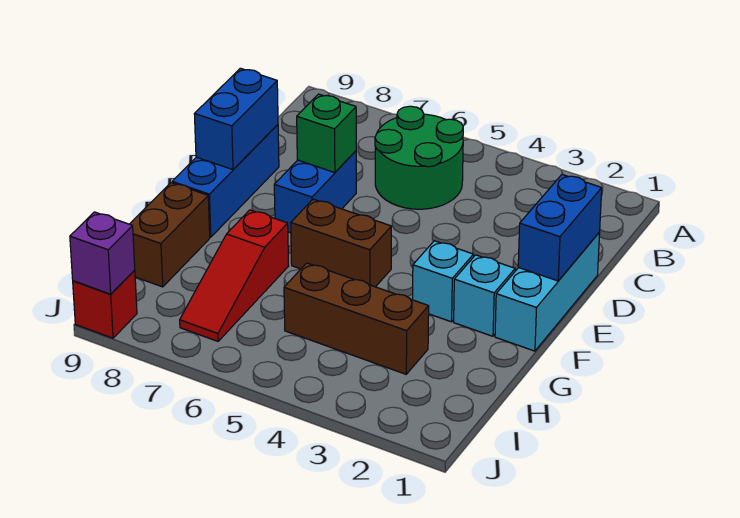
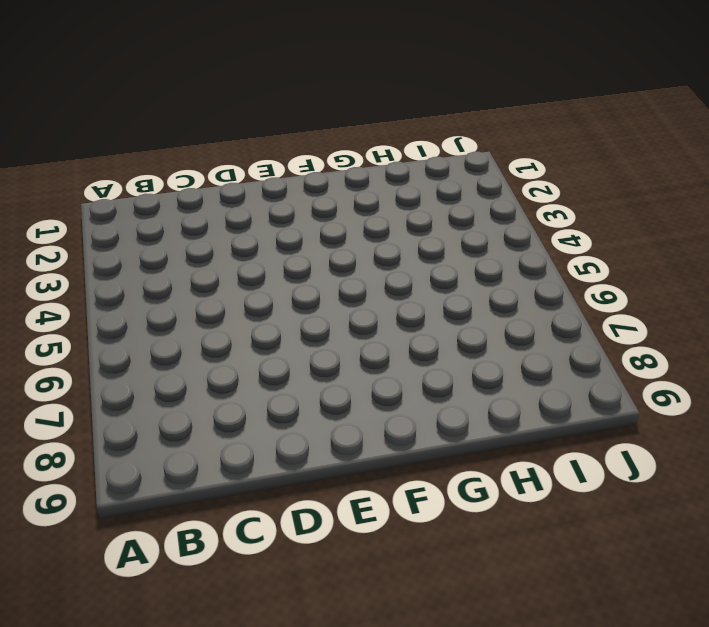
none -> green 2x2 round brick [375,106,463,209]
none -> cyan 1x3 brick [495,232,600,351]
none -> blue 1x2 brick [274,151,356,233]

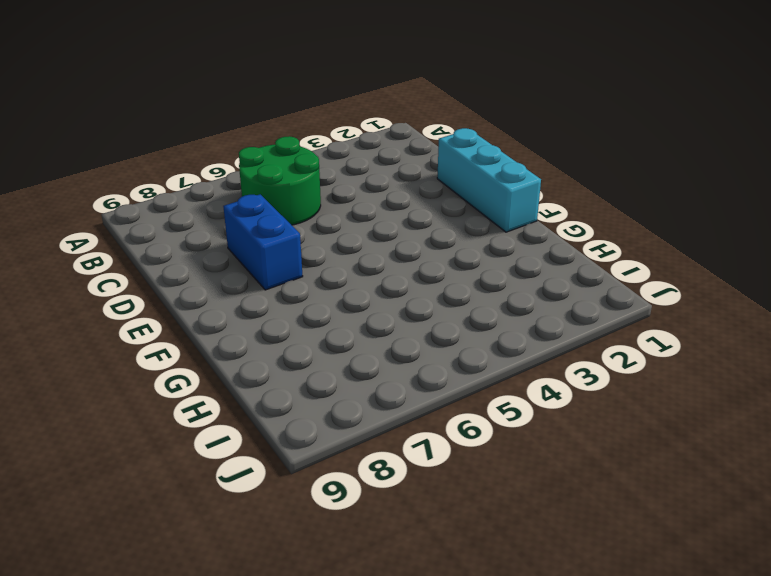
none -> blue 1x3 brick [172,125,279,237]
none -> cyan 1x1 brick [454,255,515,336]
none -> cyan 1x1 brick [413,241,474,322]

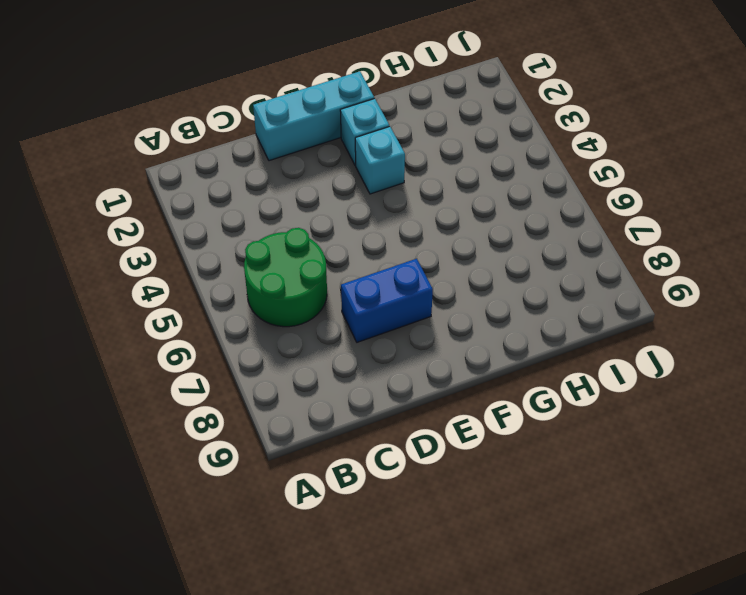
none -> blue 1x3 brick [172,125,279,237]
none -> brown 1x2 brick [291,199,392,287]
none -> red 1x3 slope [180,210,289,341]

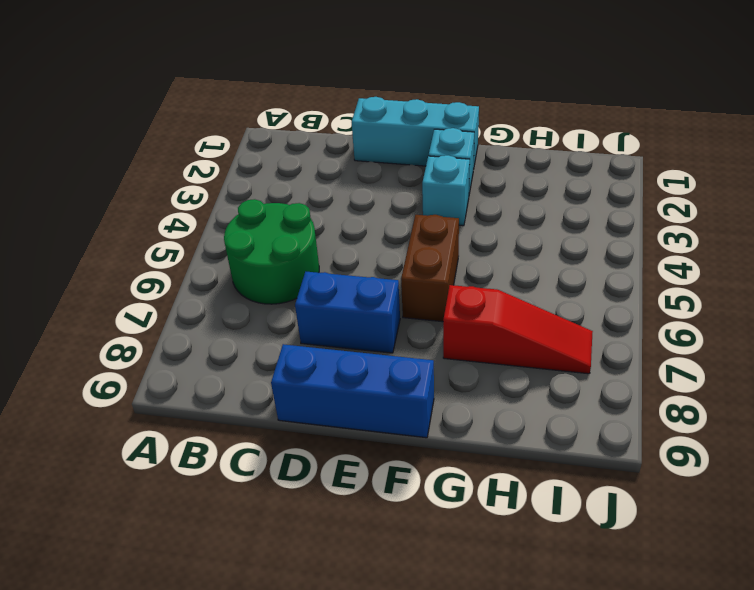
none -> brown 1x2 brick [130,183,210,287]
none -> brown 1x3 brick [284,263,429,374]
none -> red 1x1 brick [73,270,137,338]

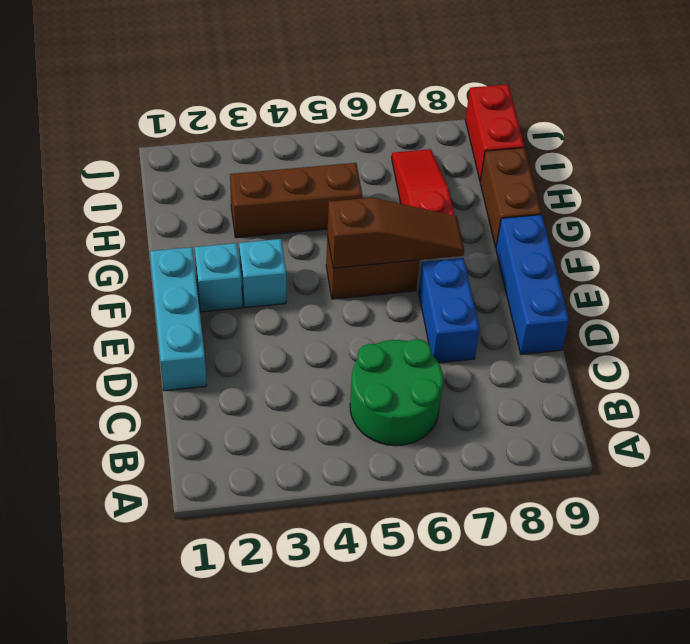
brown 1x3 slope [327,198,464,268] -> none
red 1x2 brick [465,84,524,182] -> red 1x1 brick [73,270,137,338]
none -> blue 1x2 brick [518,174,602,281]
none -> green 1x1 brick [297,94,356,173]
none -> blue 1x2 brick [194,68,278,170]

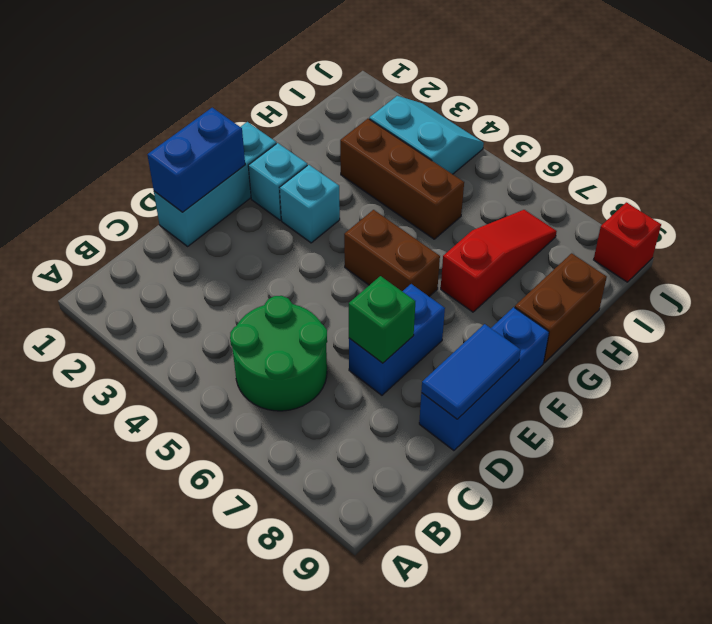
blue 1x2 tile [421,324,521,419] -> blue 1x2 brick [194,68,278,170]
cyan 2x2 slope [369,96,484,174] -> none
none -> purple 1x1 brick [70,212,135,294]

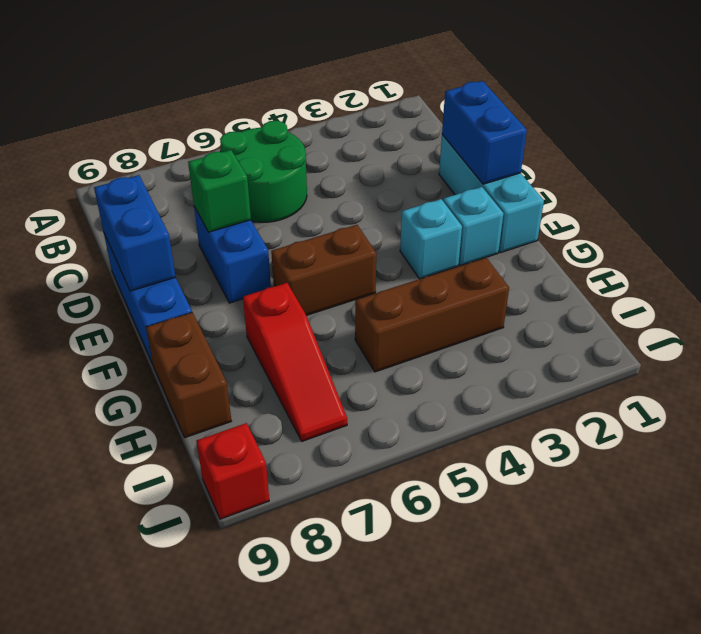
none -> purple 1x1 brick [70,212,135,294]

